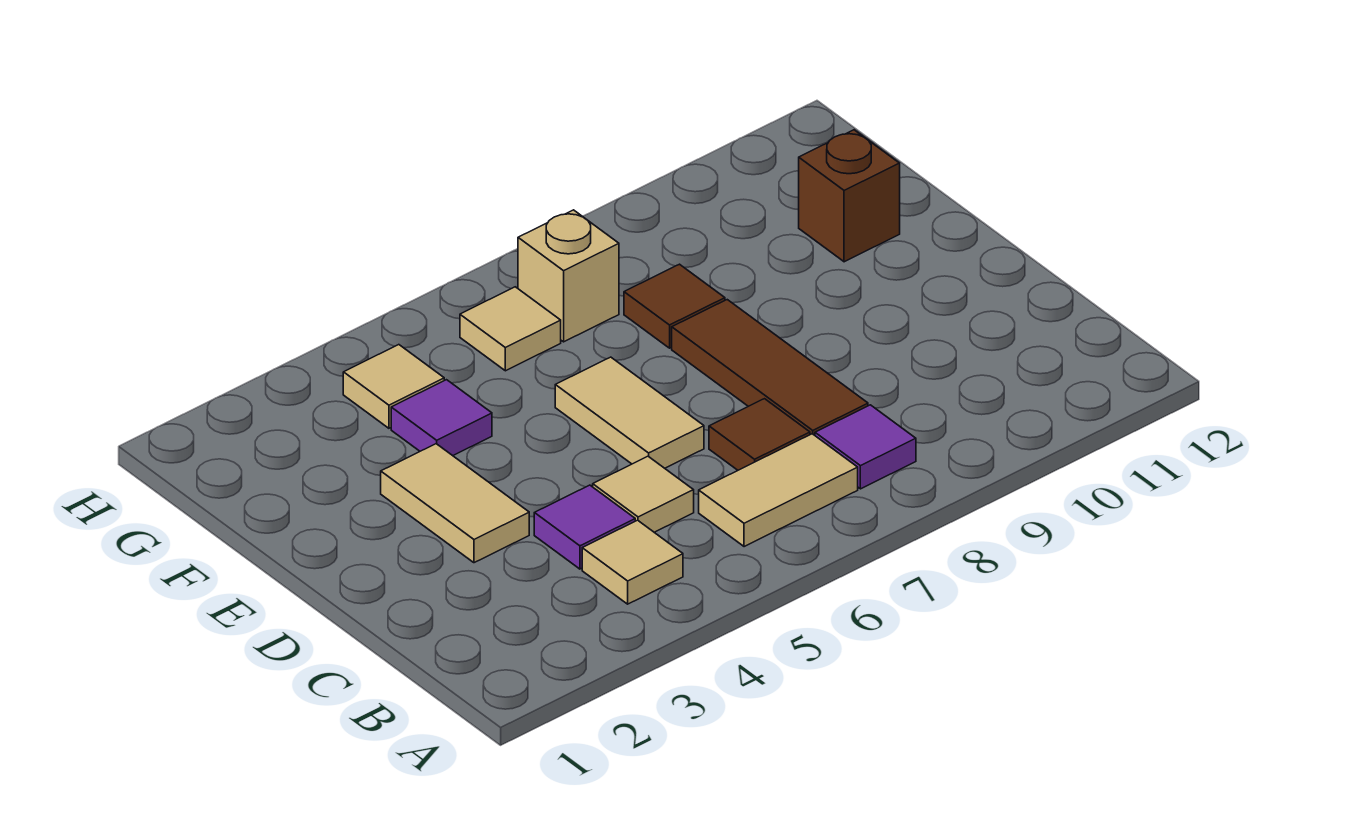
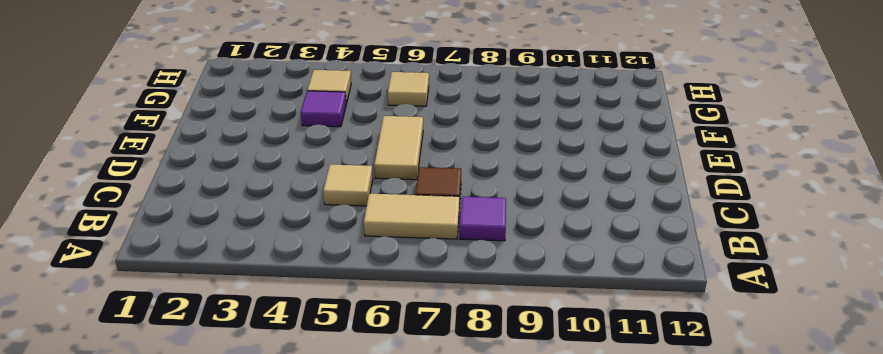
none -> tan 1x1 tile [582,520,683,604]
none -> purple 1x1 tile [534,485,635,569]
none -> brown 1x3 tile [672,300,868,435]

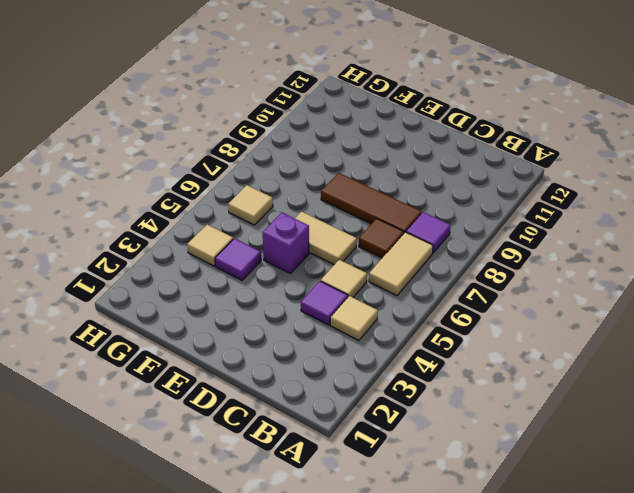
purple 1x1 brick [263,213,309,274] -> none
none -> tan 1x2 tile [381,444,529,563]
none -> brown 1x1 tile [624,264,725,348]
none -> brown 1x1 brick [799,130,900,262]

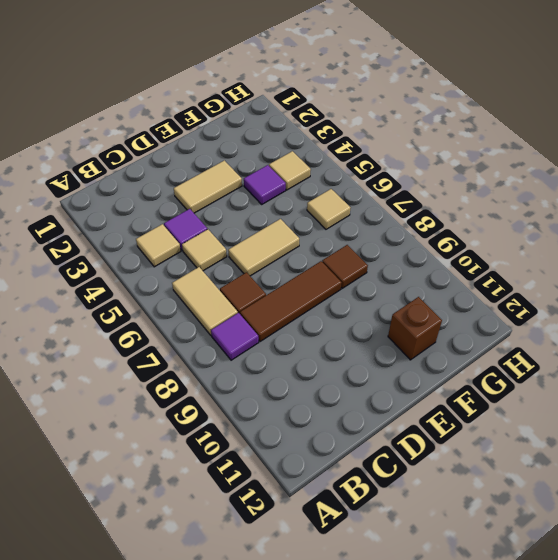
none -> tan 1x1 brick [518,210,619,342]

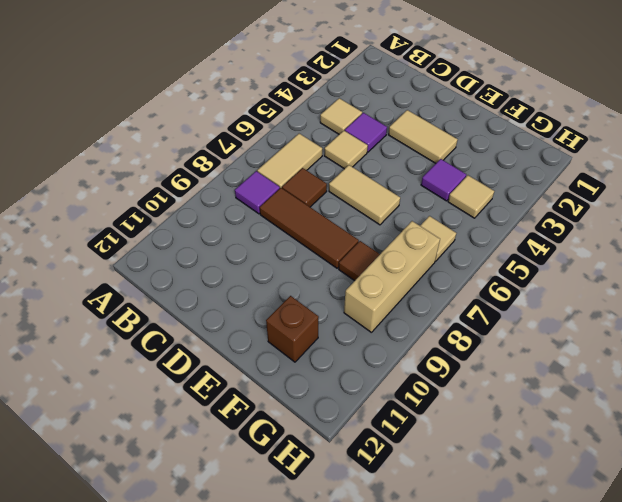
tan 1x3 brick [344,221,440,333] -> tan 1x1 brick [518,210,619,342]

